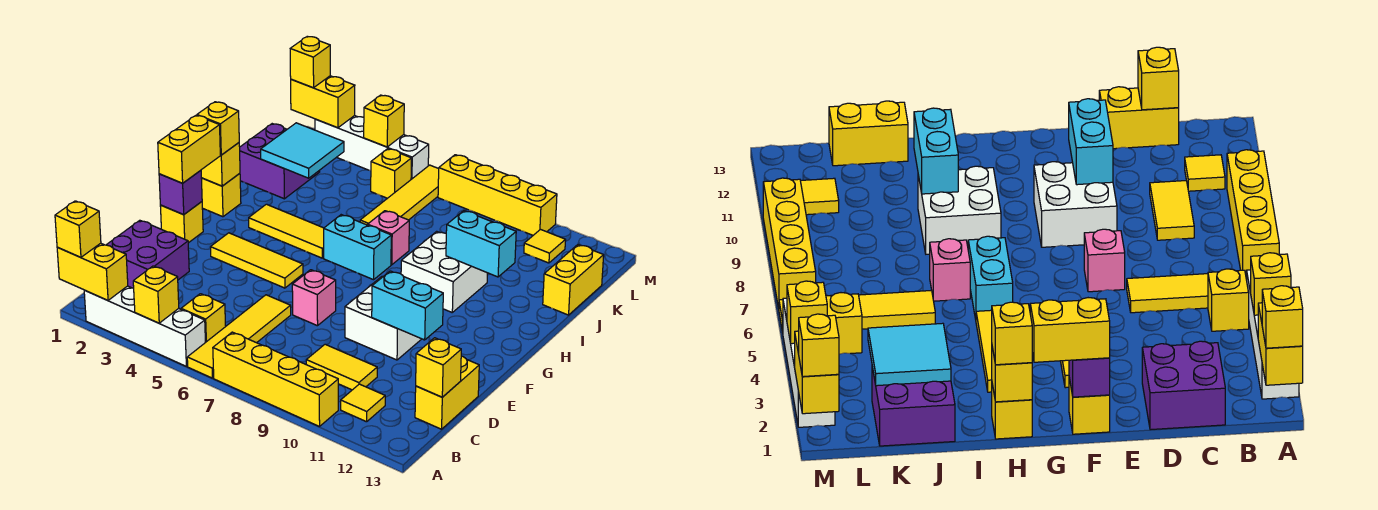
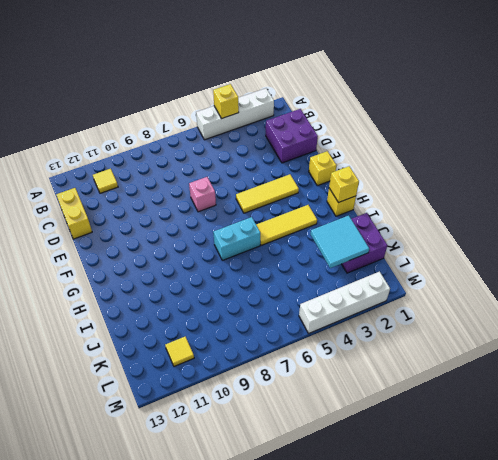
none -> yellow 1x4 tile [187,295,291,378]
none -> yellow 1x4 brick [213,332,338,427]
none -> yellow 1x1 brick [181,294,226,343]
none -> yellow 1x2 tile [306,344,377,390]

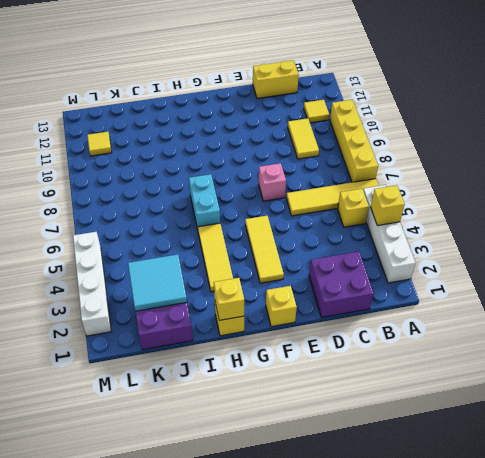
none -> white 2x2 brick [345,276,421,360]
none -> white 2x2 brick [401,231,487,312]
none -> pink 1x1 brick [368,211,409,265]
none -> yellow 1x4 tile [360,165,439,225]

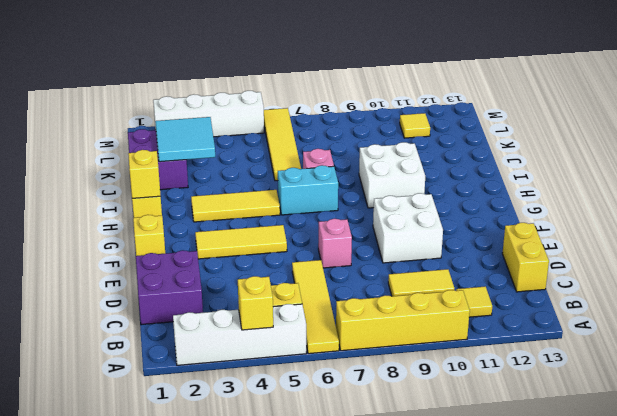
none -> yellow 1x2 brick [543,245,604,315]
none -> yellow 1x1 brick [371,149,411,198]
none -> yellow 1x4 brick [438,155,557,235]
none -> yellow 1x2 brick [57,243,128,300]

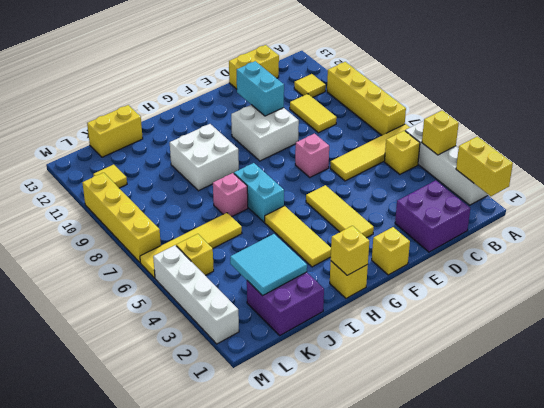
none -> yellow 1x1 brick [416,338,461,397]
none -> purple 1x1 brick [159,170,202,215]
none -> cyan 1x2 brick [446,211,516,277]
none -> yellow 1x2 brick [291,76,355,128]

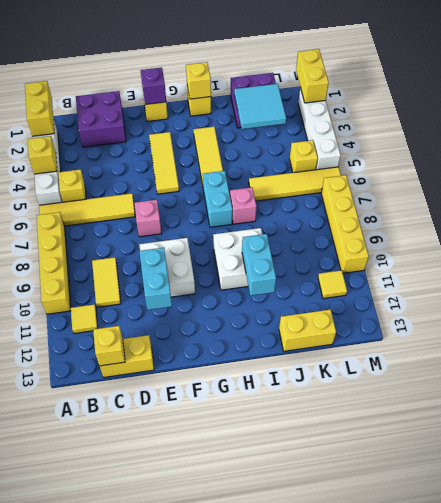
none -> yellow 1x1 brick [364,95,404,147]
none -> yellow 1x1 brick [55,201,101,257]
none -> yellow 1x2 brick [158,115,220,183]
none -> yellow 1x1 brick [197,102,239,155]

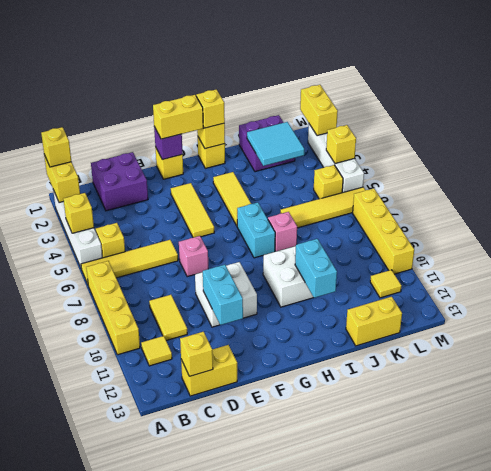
none -> yellow 1x1 brick [290,36,330,88]

